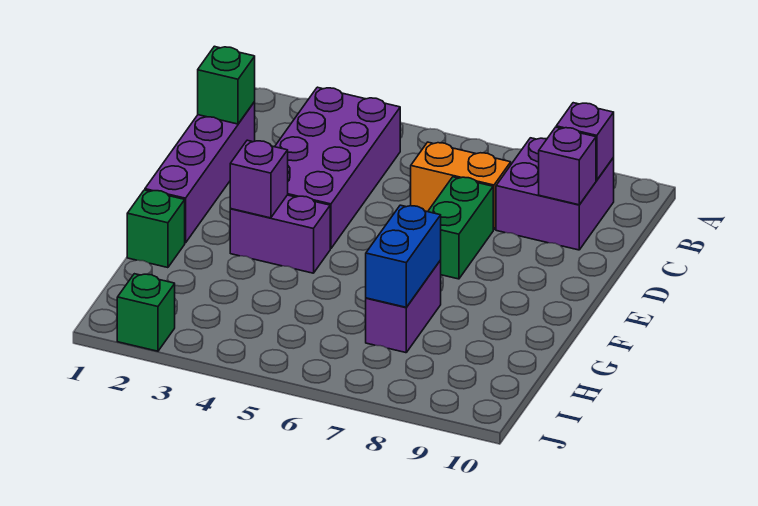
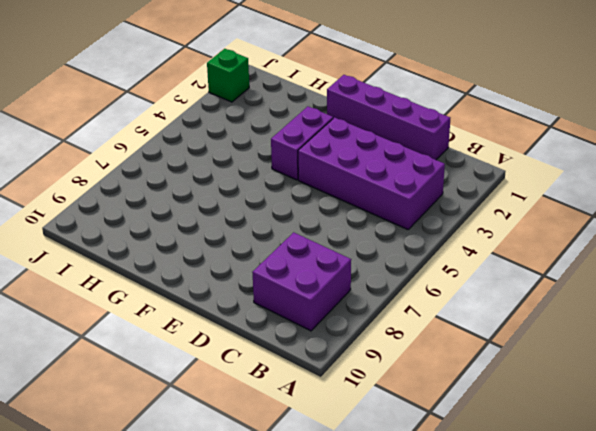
none -> orange 1x2 brick [411,142,511,230]
none -> green 1x2 brick [428,177,493,279]
none -> green 1x1 brick [127,190,185,268]

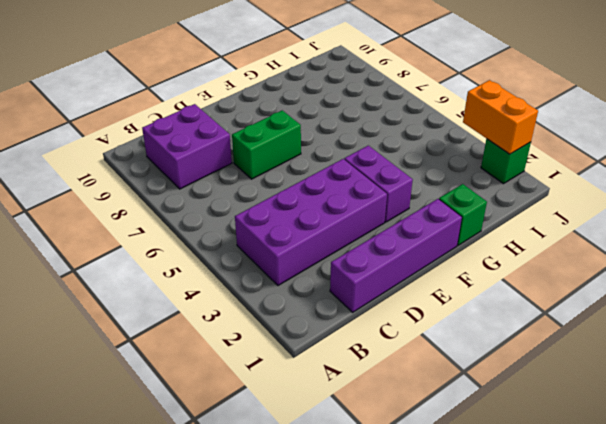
orange 1x2 brick [463,80,538,154] -> orange 1x2 brick moved to [411,142,511,230]
none -> purple 1x2 brick [365,260,441,353]
none -> purple 1x1 brick [556,103,614,180]
none -> green 1x1 brick [198,46,255,124]

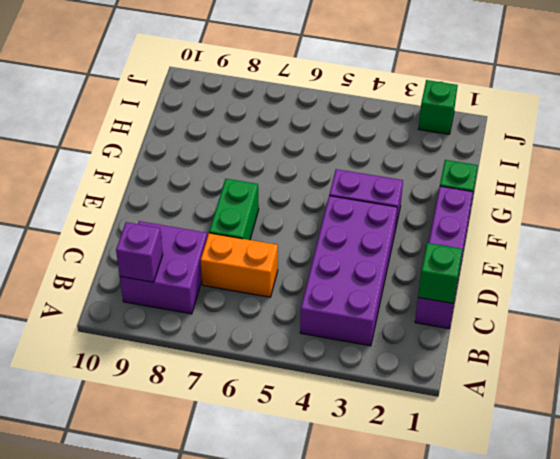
none -> purple 1x2 brick [365,260,441,353]
none -> purple 1x1 brick [539,127,596,205]
none -> purple 1x1 brick [230,140,288,218]

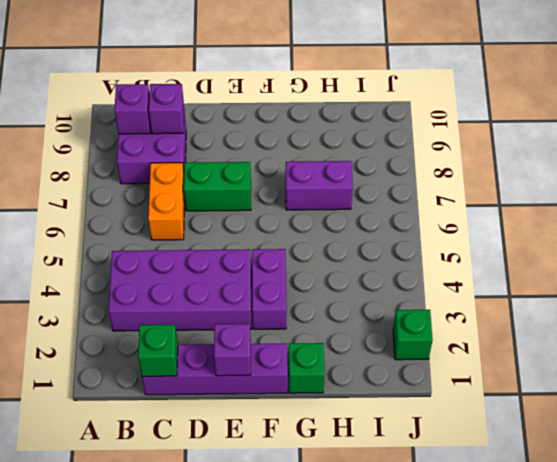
purple 1x1 brick [214,324,251,376] -> purple 1x1 brick moved to [230,140,288,218]
none -> blue 1x2 brick [366,205,441,307]

